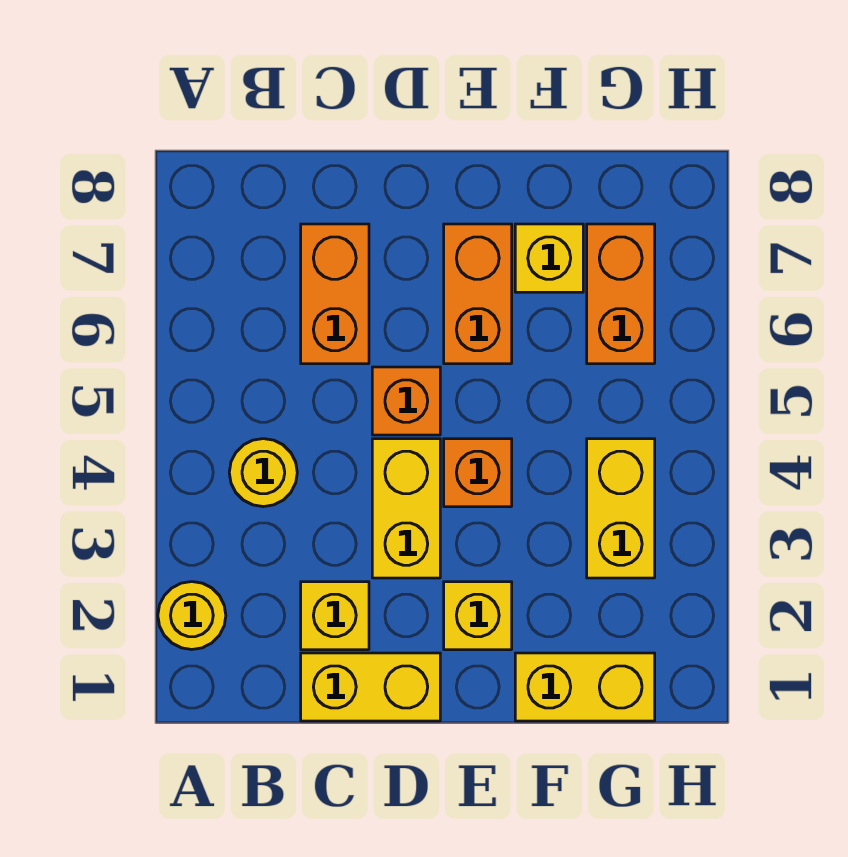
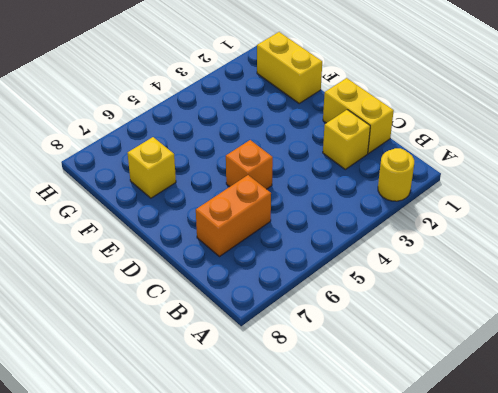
none -> yellow 1x1 round brick [229,439,297,507]
none -> yellow 1x2 brick [372,439,440,578]
none -> yellow 1x1 brick [444,582,512,650]

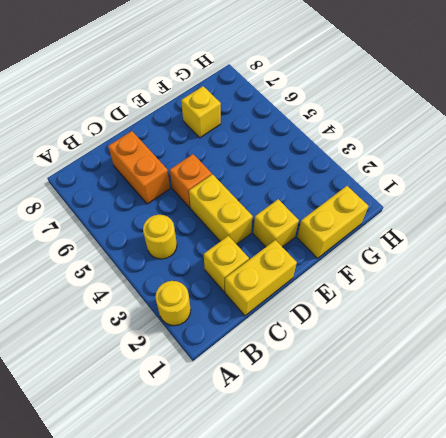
none -> orange 1x1 brick [444,439,512,507]
none -> orange 1x2 brick [444,224,512,364]
none -> yellow 1x2 brick [587,439,655,578]

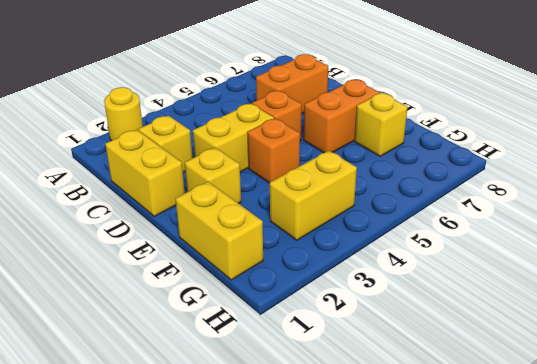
none -> yellow 1x1 round brick [229,439,297,507]
none -> orange 1x2 brick [587,224,655,364]

